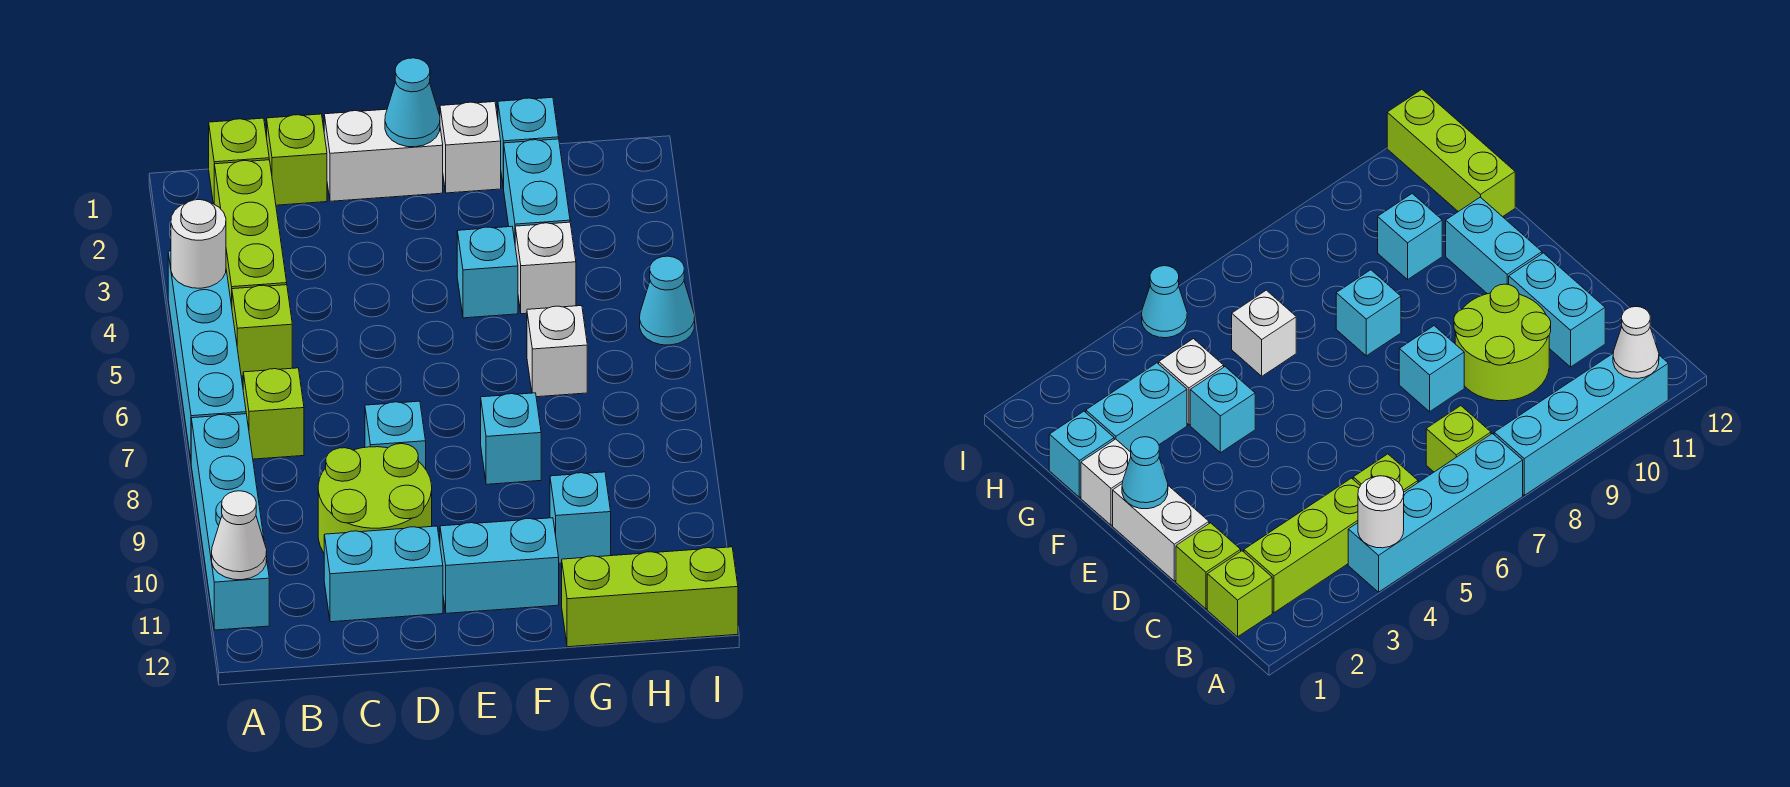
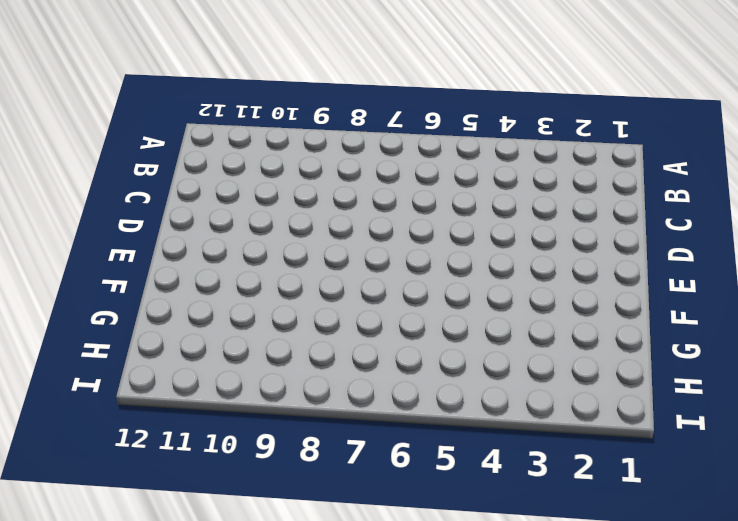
none -> cyan 1x4 brick [168,251,246,459]
none -> cyan 1x4 brick [191,414,269,630]
none -> lime 1x1 brick [209,118,269,204]

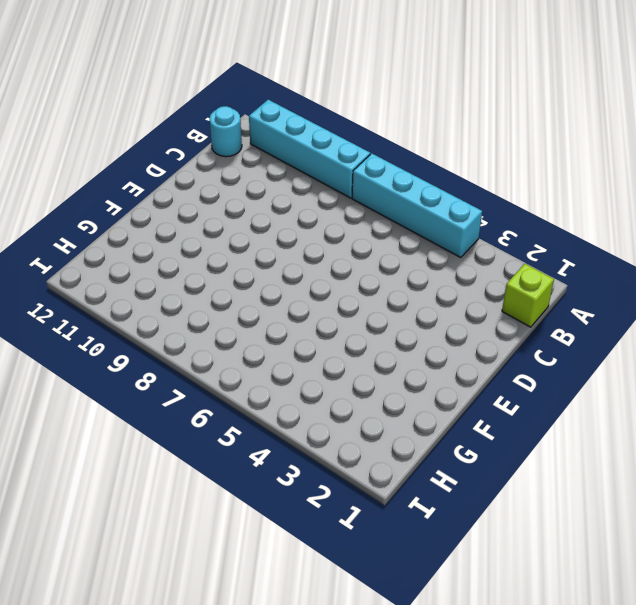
cyan 1x1 round brick [210,106,242,157] -> none
none -> lime 1x3 brick [214,160,287,306]
none -> lime 1x1 brick [232,285,292,376]
none -> lime 1x1 brick [243,368,304,459]

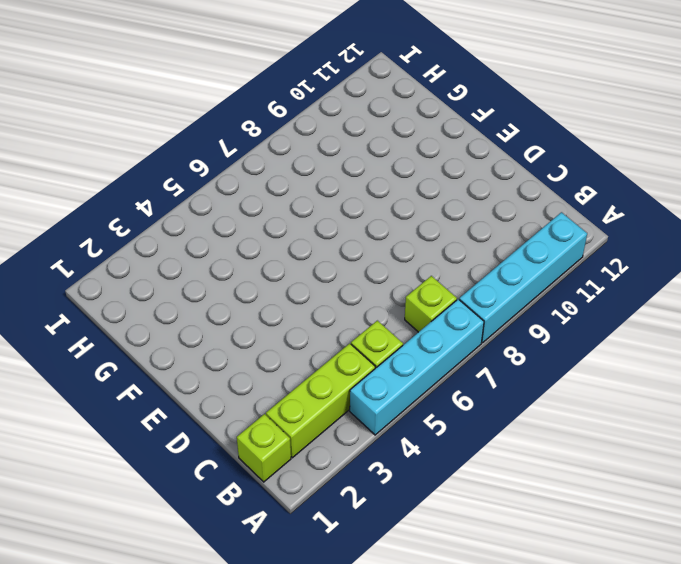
none -> lime 1x1 brick [267,114,327,205]
none -> lime 2x2 round brick [318,444,432,553]
none -> cyan 1x2 brick [324,526,443,622]

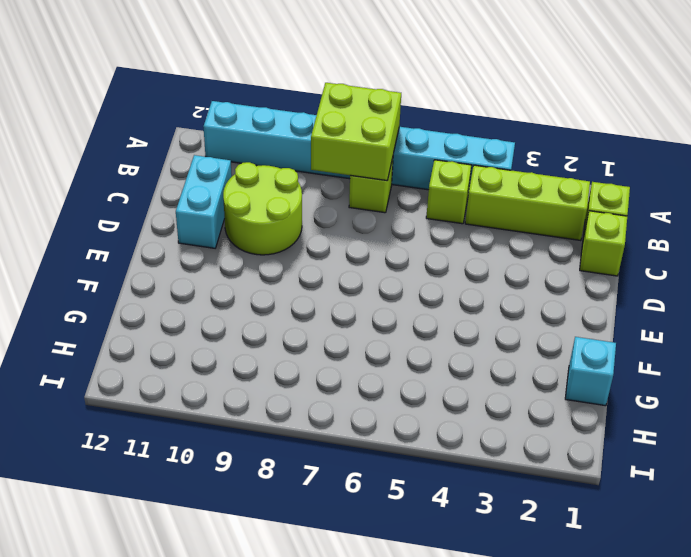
lime 2x2 brick [311,83,401,181] -> none
none -> white 1x2 brick [324,107,443,201]
none -> cyan 1x1 brick [365,401,426,469]
none -> cyan 1x2 brick [440,518,559,613]

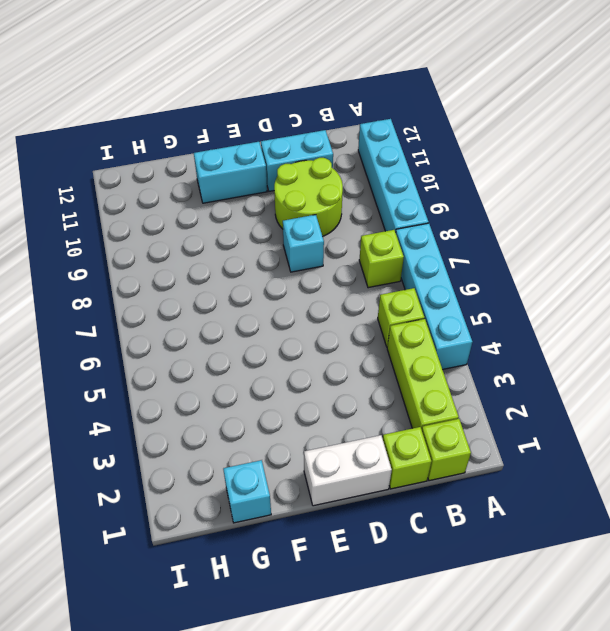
none -> white 1x1 brick [440,102,501,193]
none -> cyan 1x1 brick [457,226,518,318]
none -> cyan 1x1 brick [481,393,541,484]

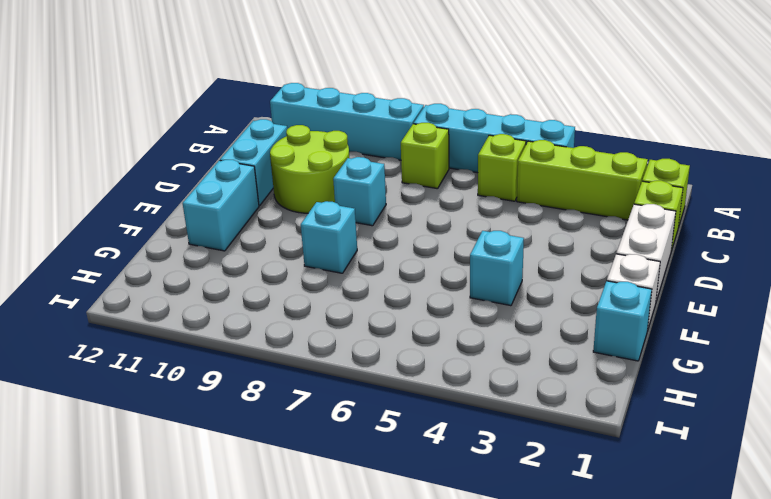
none -> cyan 1x2 brick [504,139,570,241]
none -> white 1x1 brick [515,222,576,314]
none -> white 1x1 brick [527,306,587,397]

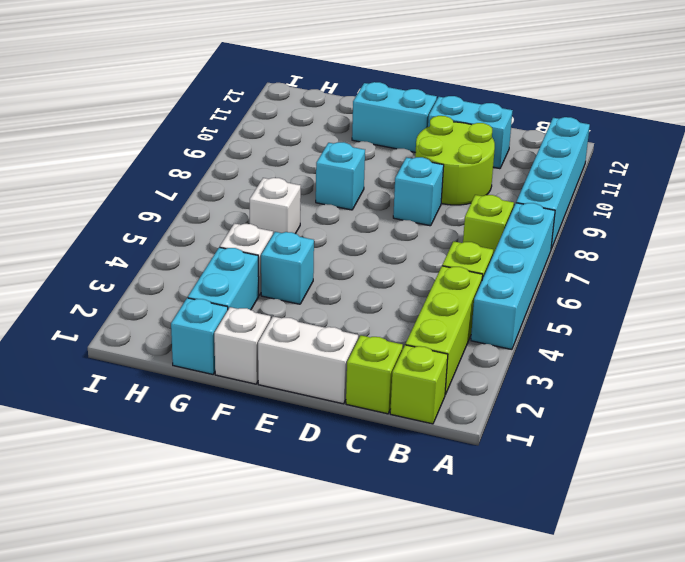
none -> cyan 1x1 brick [550,472,611,563]
none -> lime 1x3 brick [562,547,738,647]
none -> cyan 1x1 cone [640,256,695,345]

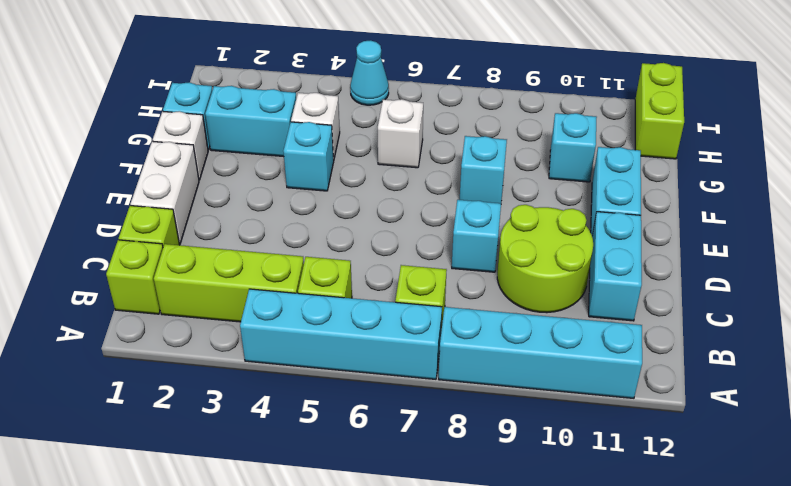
lime 1x2 brick [635,63,684,159] -> lime 1x3 brick [562,547,738,647]
none -> white 1x1 round brick [171,200,226,288]
none -> white 1x1 cone [212,491,267,580]
none -> cyan 1x1 cone [385,58,440,147]

